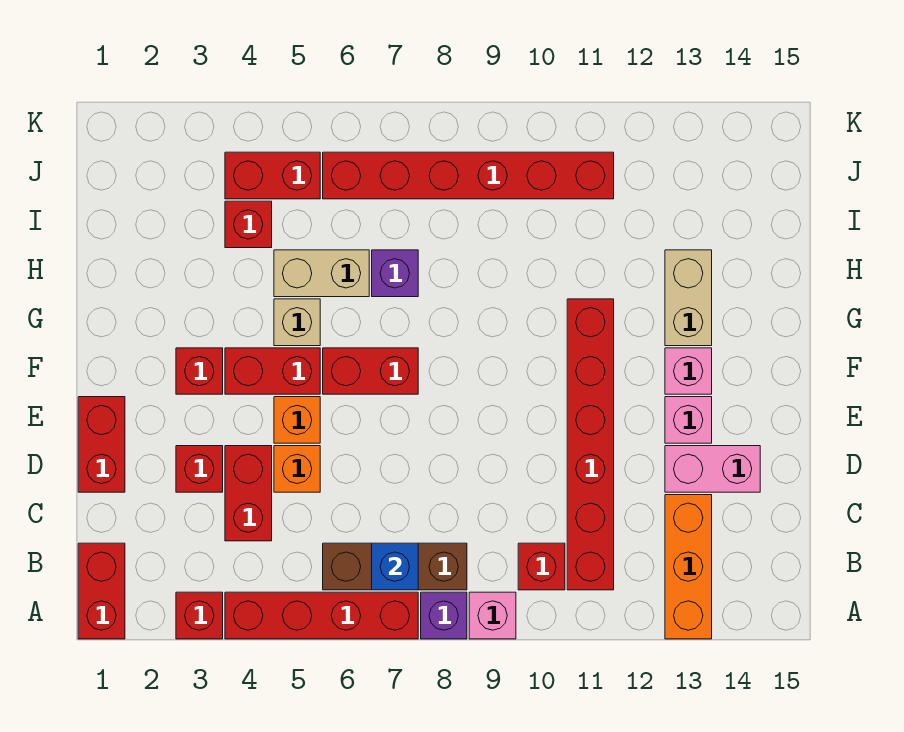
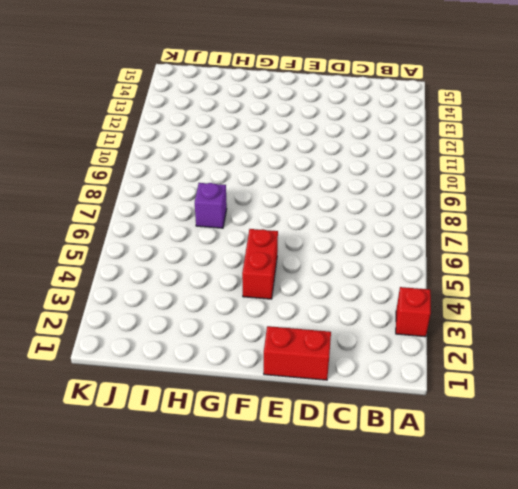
none -> red 1x2 brick [78,543,125,639]
none -> red 1x4 brick [225,592,418,639]
none -> purple 1x1 brick [421,592,467,639]

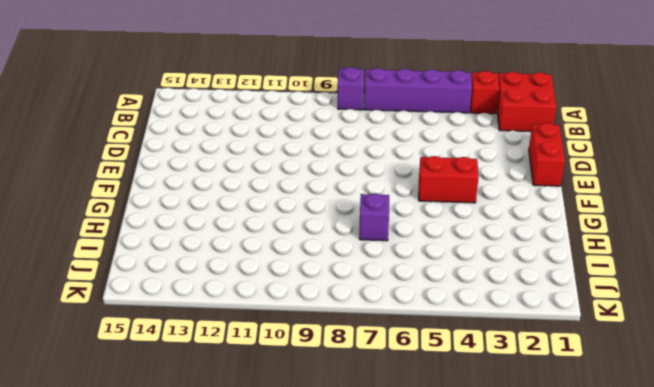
red 2x2 brick [497,72,556,132] -> red 1x2 brick [78,543,125,639]
purple 1x4 brick [364,68,472,113] -> red 1x4 brick [225,592,418,639]
none -> pink 1x1 brick [469,592,516,639]
none -> orange 1x3 brick [665,495,712,639]
none -> brown 1x3 brick [323,543,467,590]

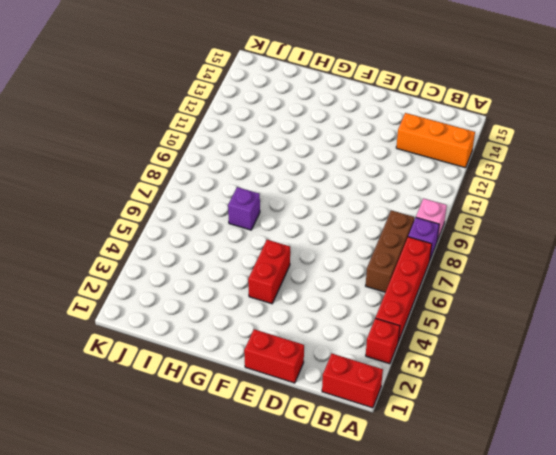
none -> red 1x1 brick [518,543,565,590]
none -> red 1x6 brick [567,299,614,590]
none -> red 1x2 brick [225,446,272,541]

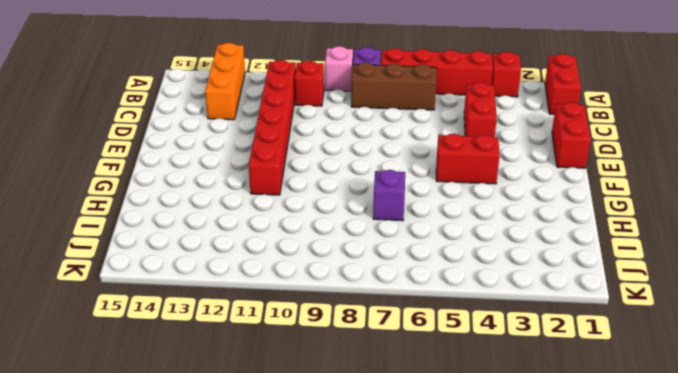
none -> red 1x1 brick [176,446,223,492]
none -> orange 1x1 brick [274,446,320,492]
none -> pink 1x2 brick [665,446,760,492]

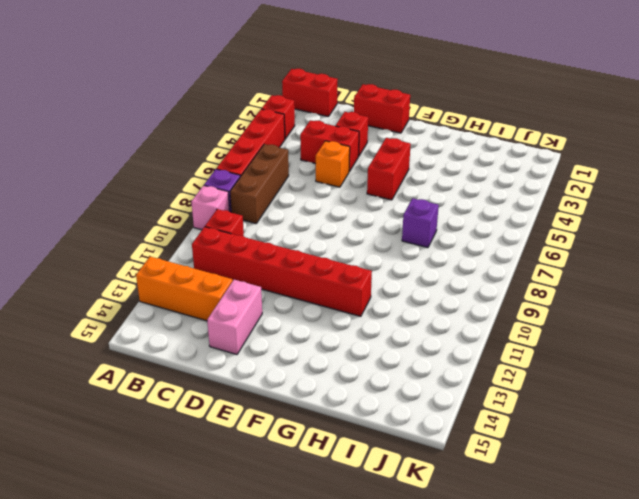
none -> orange 1x1 brick [274,397,320,443]
none -> pink 1x1 brick [665,397,712,443]
none -> red 1x1 brick [176,348,223,394]

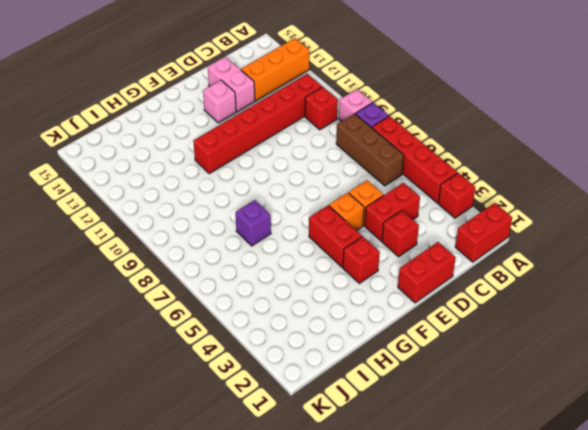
none -> red 1x2 brick [323,348,418,394]
none -> pink 1x1 brick [665,348,712,394]
none -> tan 1x1 brick [274,299,320,346]

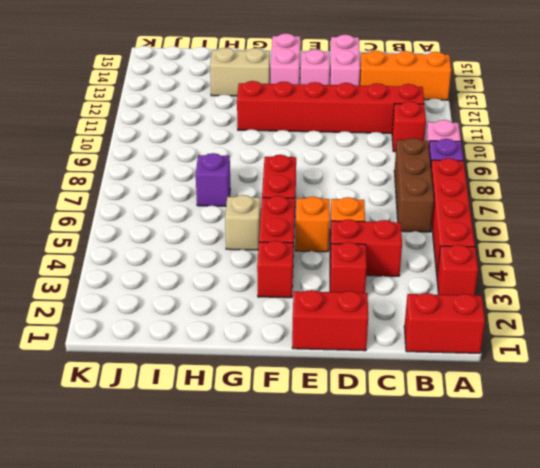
pink 1x2 brick [271,33,300,84] -> pink 1x1 brick [665,348,712,394]
none -> tan 1x2 brick [274,250,369,297]
none -> red 1x1 brick [225,201,272,248]
none -> red 1x2 brick [225,152,320,199]

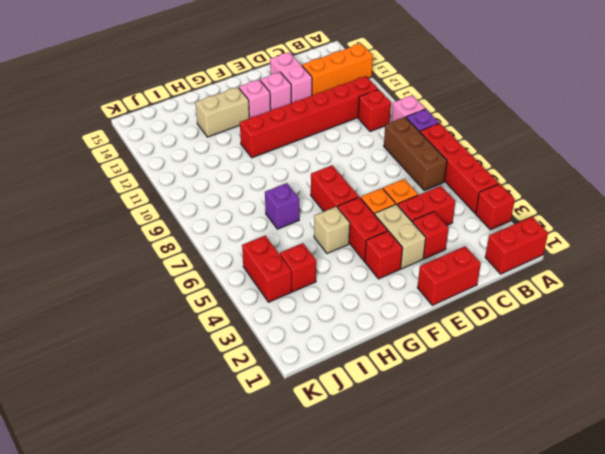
tan 1x2 brick [375,204,426,269] -> tan 1x2 brick moved to [274,250,369,297]
none -> red 1x6 brick [323,152,614,199]
none -> blue 1x1 brick [372,543,418,590]

